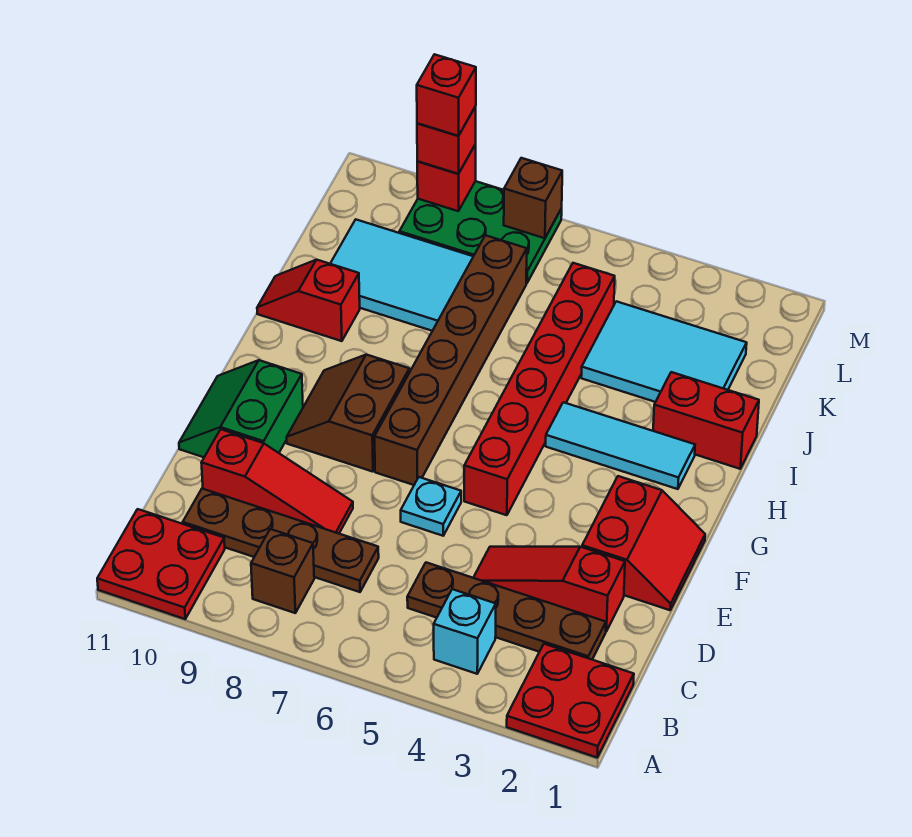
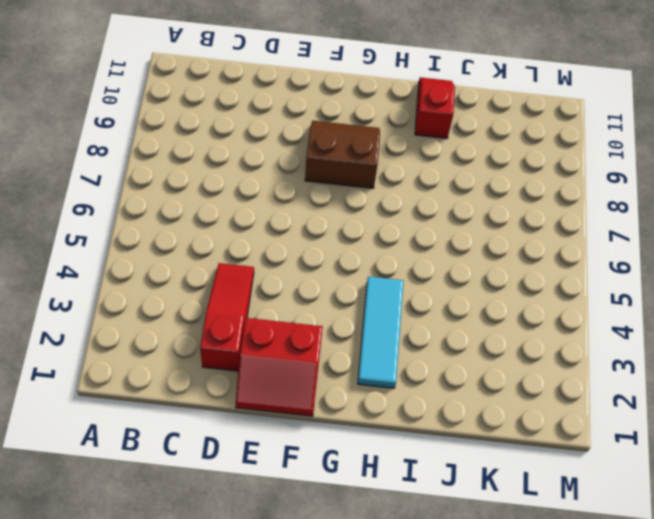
none -> red 2x2 plate [507,644,634,757]
none -> red 2x2 plate [97,509,225,619]
none -> cyan 1x1 brick [434,589,496,674]

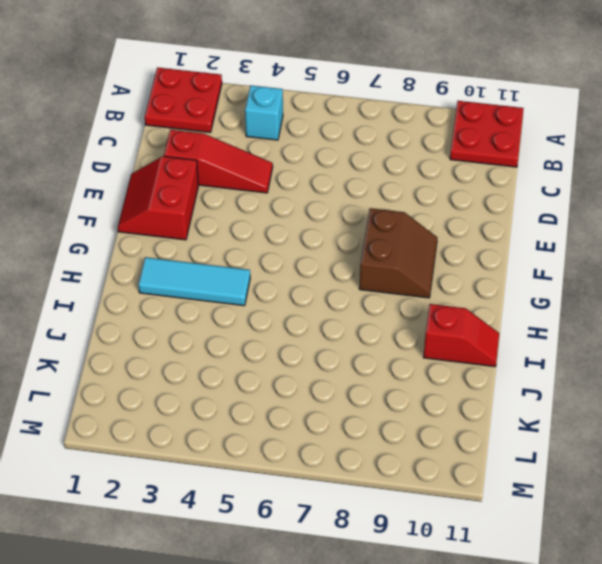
none -> brown 1x1 brick [251,529,314,613]
none -> brown 1x4 plate [407,563,606,659]
none -> brown 1x4 plate [183,489,379,592]

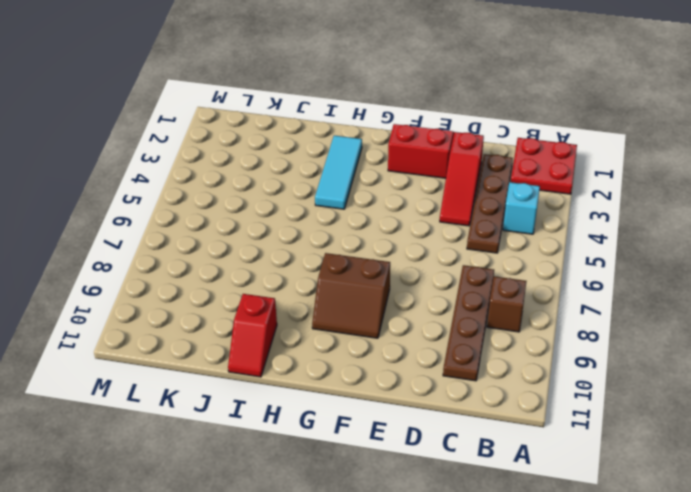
none -> red 2x2 plate [97,509,225,619]
none -> red 1x3 slope [201,429,353,533]
none -> cyan 1x1 plate [401,477,461,536]

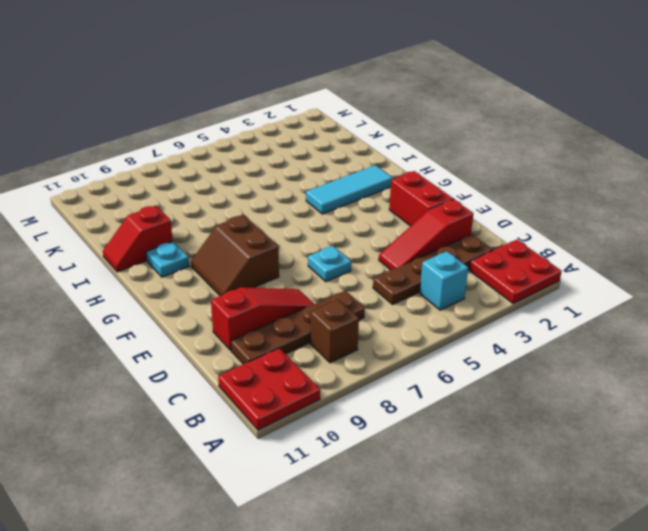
cyan 1x1 plate [146,242,189,277] -> none
none -> green 2x2 slope [179,360,303,457]
none -> red 1x6 brick [464,263,615,515]
none -> brown 1x6 brick [375,235,527,485]

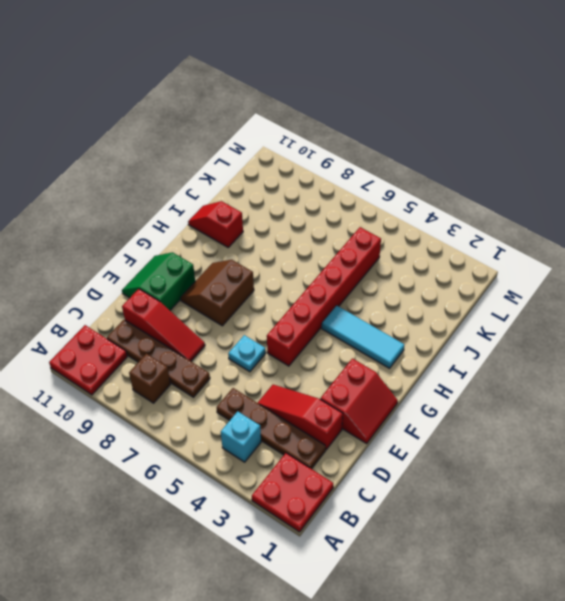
none -> brown 1x6 brick [375,235,527,485]
none -> red 1x2 brick [653,372,759,469]
none -> cyan 2x3 tile [581,301,747,402]

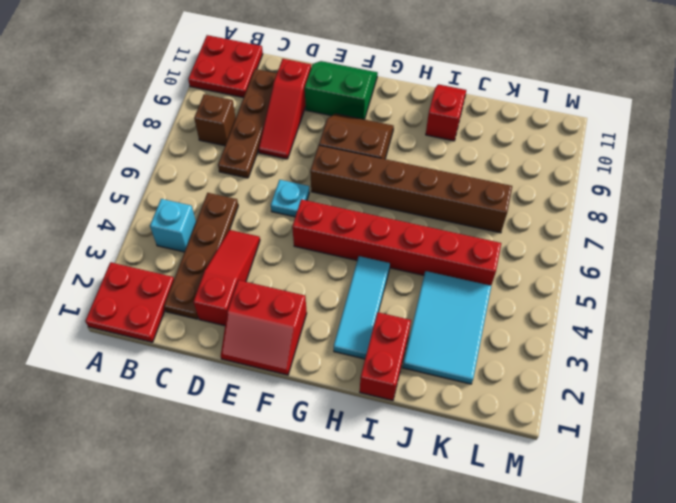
none -> cyan 2x3 tile [330,220,473,331]
none -> green 2x3 plate [399,181,562,283]
none -> brown 1x1 brick [504,158,562,238]

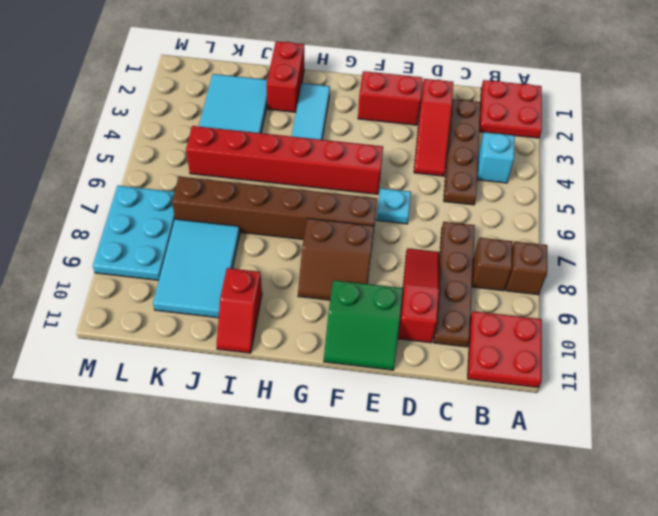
brown 1x1 brick [506,241,547,295] -> brown 1x1 brick moved to [504,158,562,238]
cyan 2x3 plate [93,186,175,280] -> green 2x3 plate [399,181,562,283]
none -> red 1x1 brick [417,144,476,211]
none -> red 1x1 brick [417,107,476,174]
none -> red 1x1 brick [417,54,476,136]

